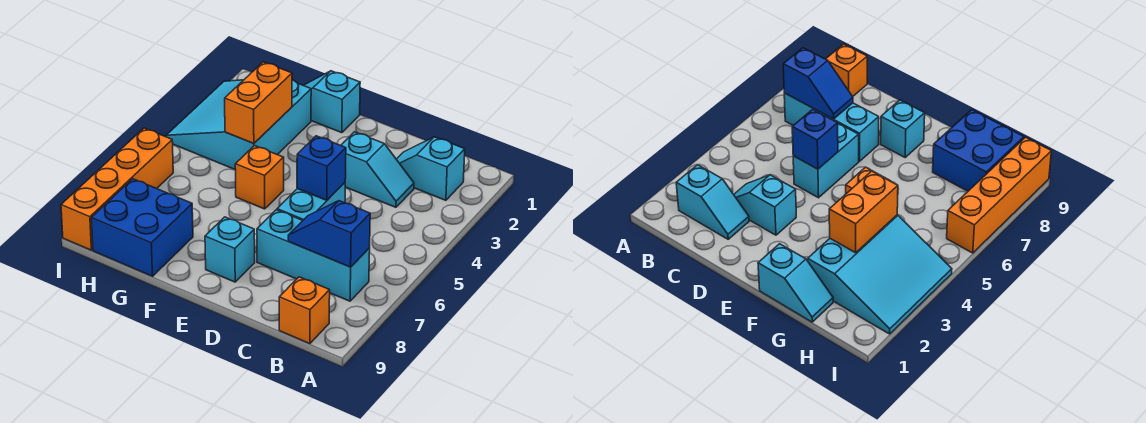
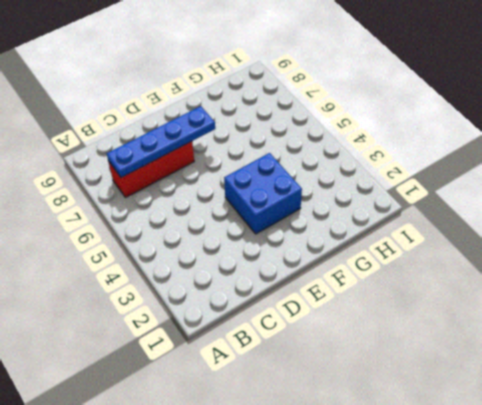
red 1x3 brick [108,141,194,198] -> cyan 1x3 brick [257,210,370,301]
blue 1x4 plate [107,106,215,177] -> blue 1x2 slope [288,201,370,267]
blue 2x2 brick [224,153,302,234] -> blue 2x2 brick moved to [91,179,193,276]
none -> cyan 1x2 slope [396,137,465,200]
none -> orange 1x1 brick [279,277,330,344]
none -> cyan 1x2 slope [341,132,414,207]

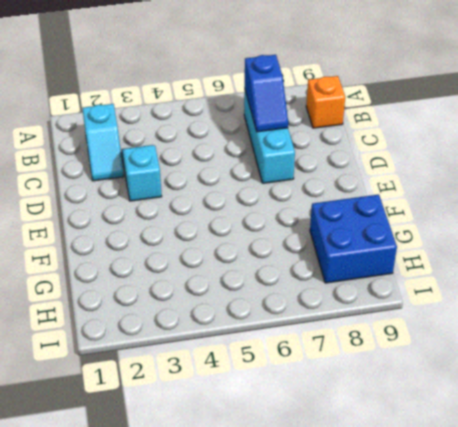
none -> cyan 1x2 brick [277,183,345,220]
none -> cyan 1x1 brick [205,217,255,282]
none -> cyan 1x2 slope [304,71,360,133]

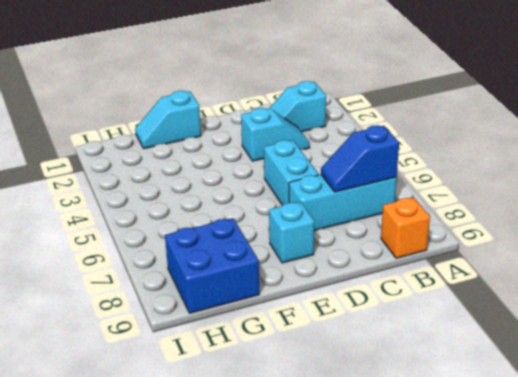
none -> orange 1x1 brick [235,146,284,209]
none -> cyan 3x3 slope [166,80,311,170]
none -> orange 1x4 brick [61,128,173,250]

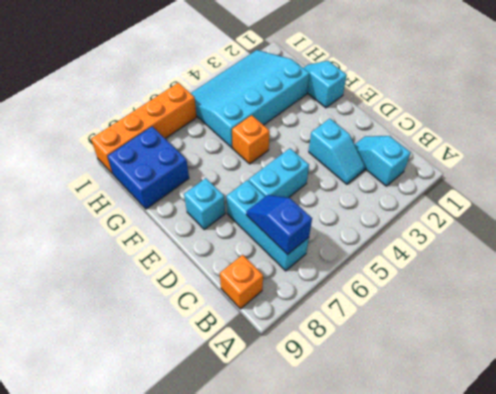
cyan 3x4 slope [191,50,309,148] -> cyan 3x3 slope [166,80,311,170]
none -> blue 1x1 brick [297,136,346,200]
none -> orange 1x2 brick [225,62,292,144]

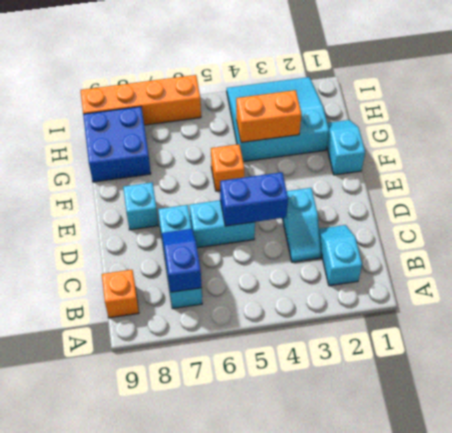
blue 1x2 brick [220,172,288,226] -> blue 1x1 brick [297,136,346,200]

